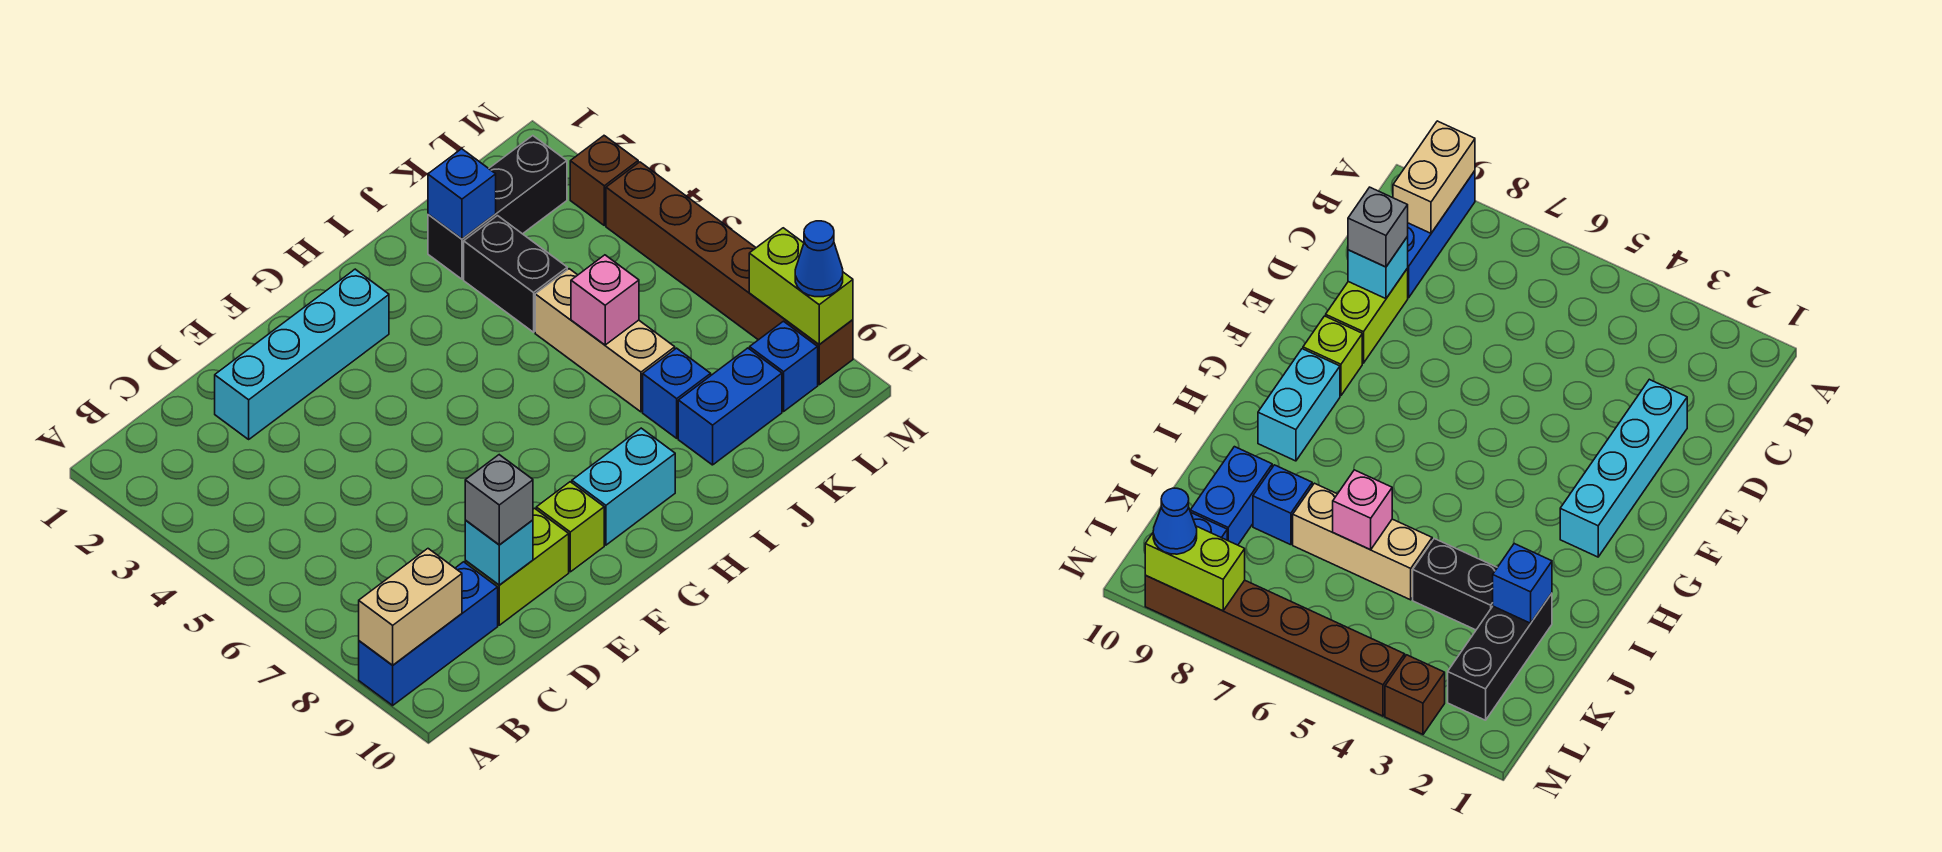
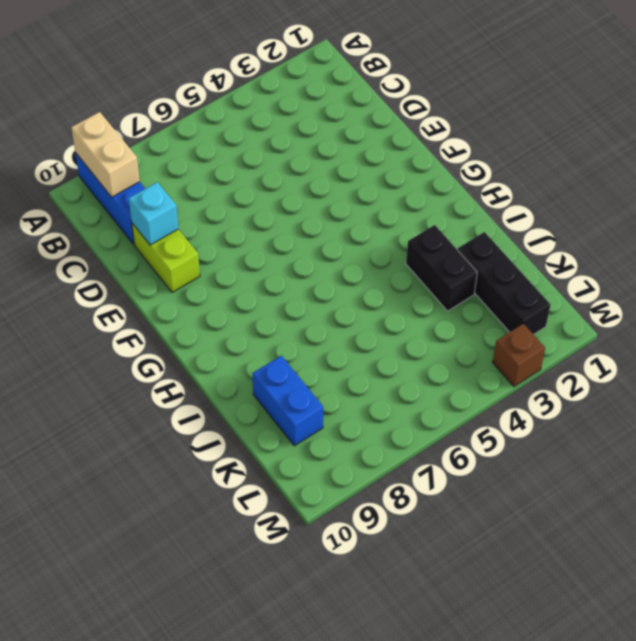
black 1x2 brick [406,225,477,311] -> black 1x2 brick turned to [464,216,567,332]
none -> cyan 1x4 brick [215,269,389,439]
none -> lime 1x1 brick [536,482,604,572]
none -> cyan 1x2 brick [572,428,675,545]

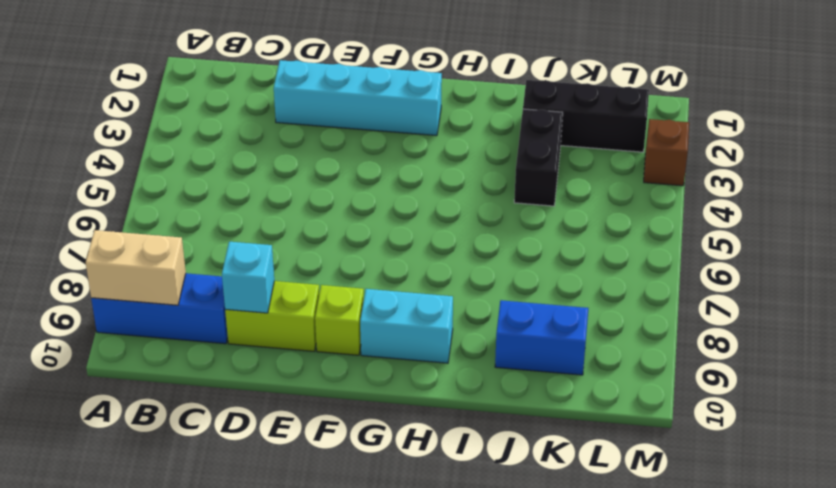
none -> tan 1x3 brick [535,269,675,412]
none -> blue 1x1 brick [643,348,711,438]
none -> blue 1x1 brick [750,321,818,411]

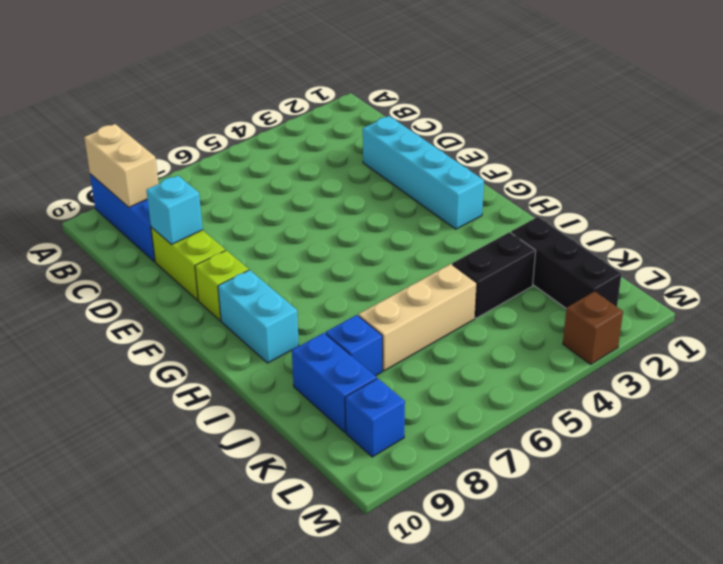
none -> brown 1x6 brick [606,162,853,385]
none -> blue 1x1 brick [428,149,496,239]
none -> pink 1x1 brick [571,255,639,345]

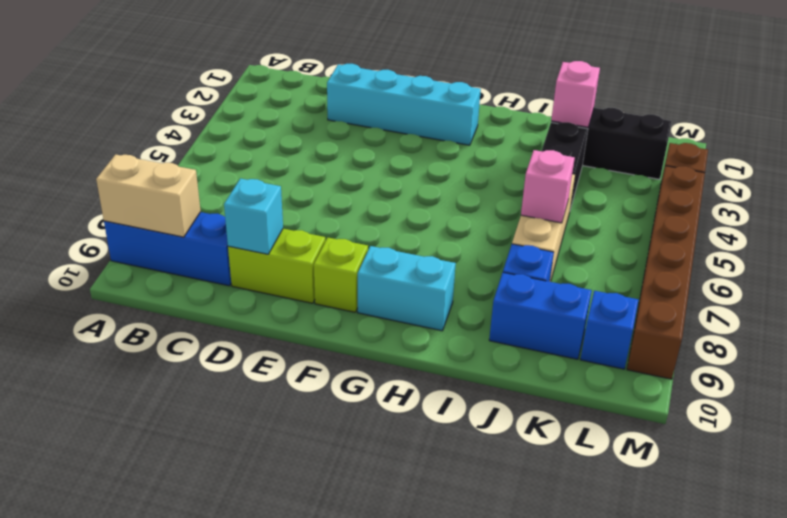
pink 1x1 brick [551,61,600,127] -> blue 1x1 brick [428,149,496,239]
none -> lime 1x2 brick [749,228,853,345]
none -> grey 1x1 brick [465,455,533,545]
none -> blue 1x1 cone [795,221,843,297]

